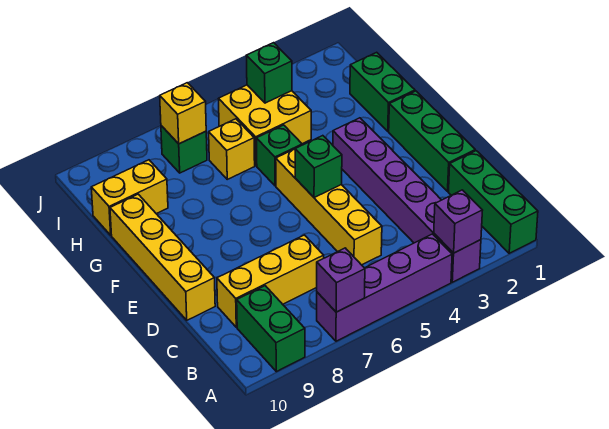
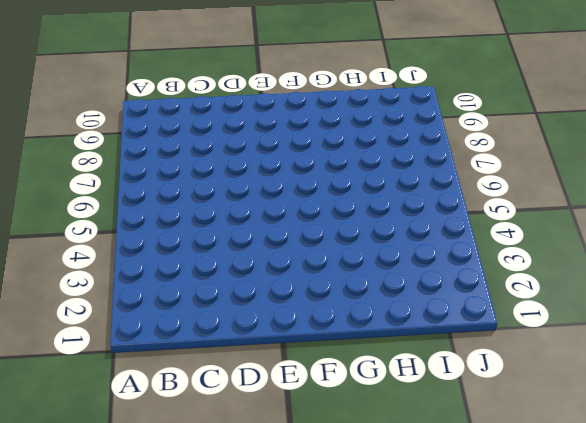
none -> green 1x3 brick [449,151,538,253]
none -> purple 1x6 brick [333,118,481,282]
none -> purple 1x4 brick [317,234,452,341]

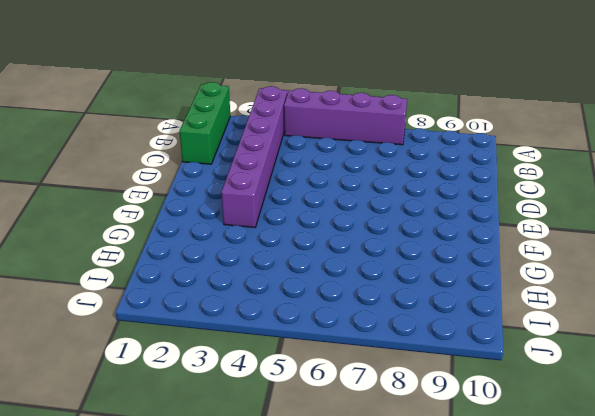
none -> green 1x2 brick [237,286,305,372]
none -> yellow 1x4 brick [276,149,382,265]
none -> yellow 1x3 brick [217,235,324,327]

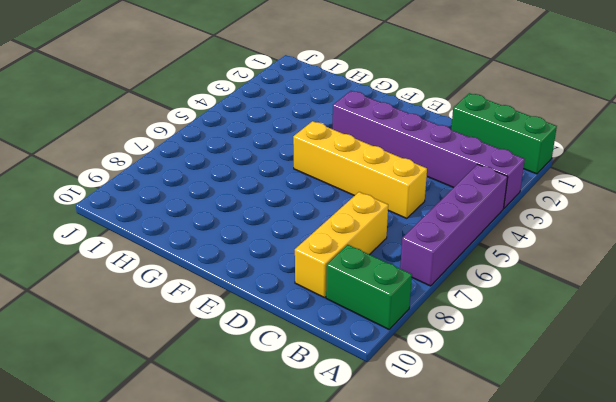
none -> green 1x3 brick [389,91,475,191]
none -> yellow 1x4 brick [110,194,215,320]
none -> green 1x2 brick [350,52,415,131]

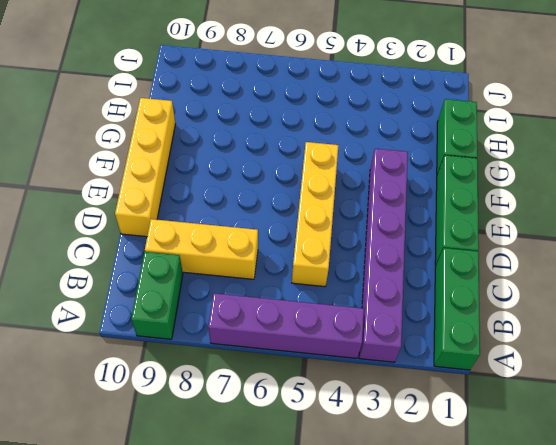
none -> green 1x1 brick [256,125,302,186]
none -> yellow 2x2 brick [219,85,311,166]
none -> yellow 1x1 brick [209,119,255,179]

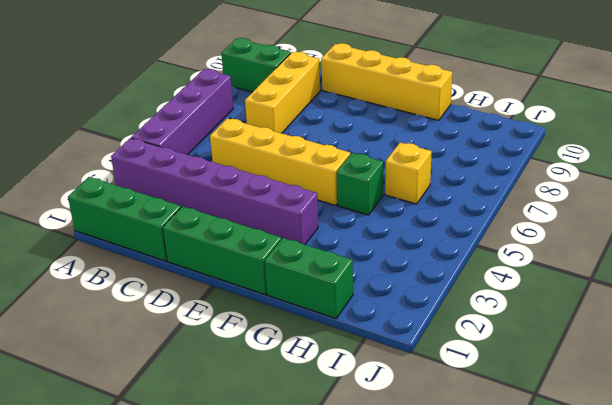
none -> yellow 2x2 brick [219,85,311,166]
none -> yellow 1x2 brick [91,160,168,235]
none -> green 1x1 brick [161,126,207,173]

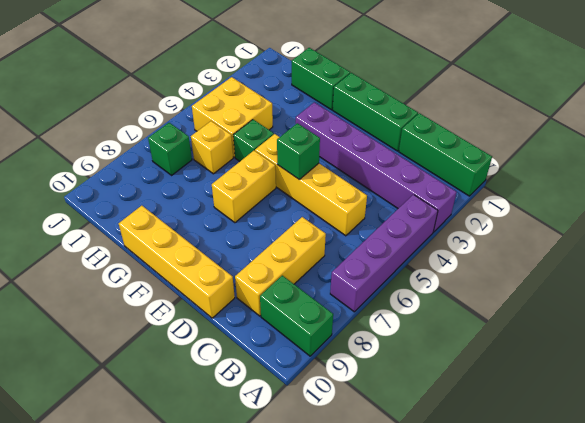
yellow 1x2 brick [212,151,276,223] -> yellow 1x2 brick moved to [91,160,168,235]
none -> purple 1x1 brick [434,190,483,253]
none -> purple 1x1 brick [317,248,365,312]
none -> green 1x1 brick [246,43,292,103]

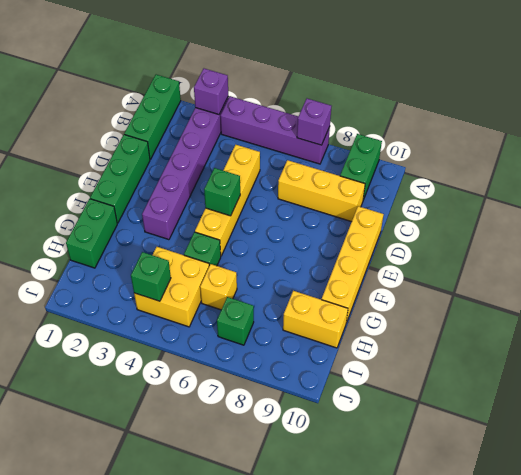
none -> yellow 1x1 brick [160,83,206,144]

